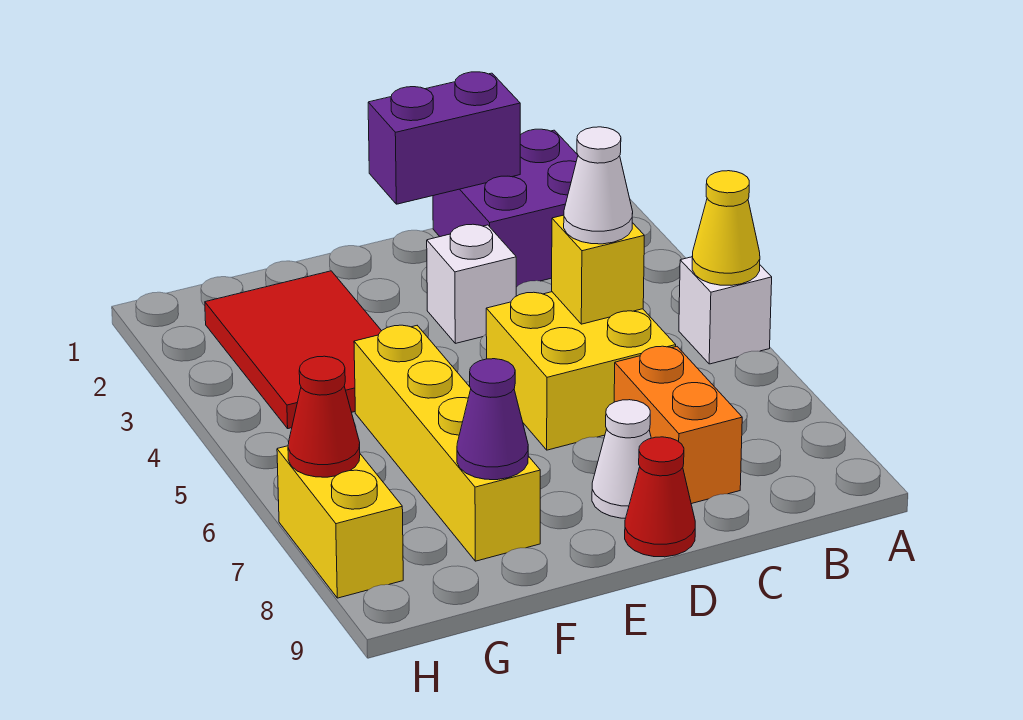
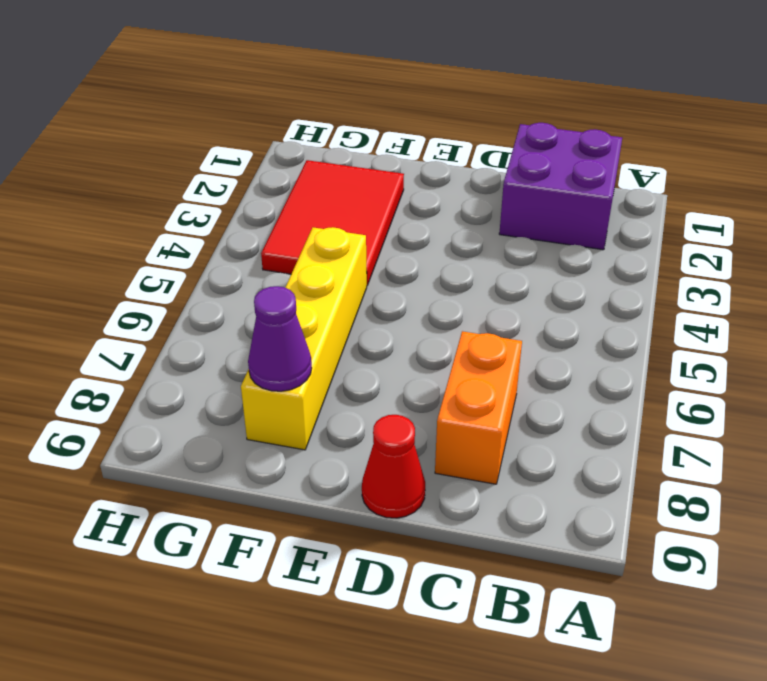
none -> white 1x1 brick [679,257,772,364]
none -> yellow 2x2 brick [486,292,676,450]
none -> white 1x1 brick [427,224,516,343]

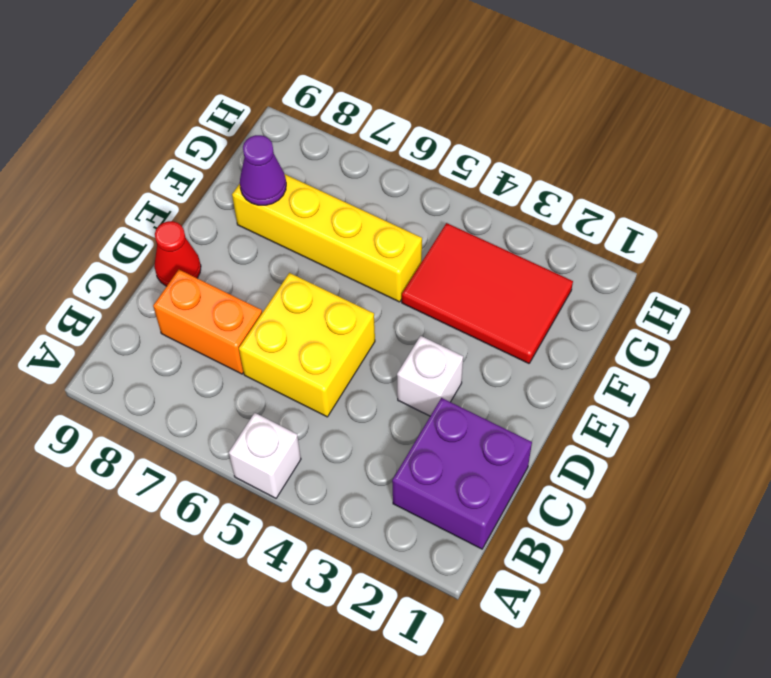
none -> white 1x1 cone [592,400,651,518]
none -> yellow 1x2 brick [277,446,403,598]
none -> yellow 1x1 cone [692,171,760,285]

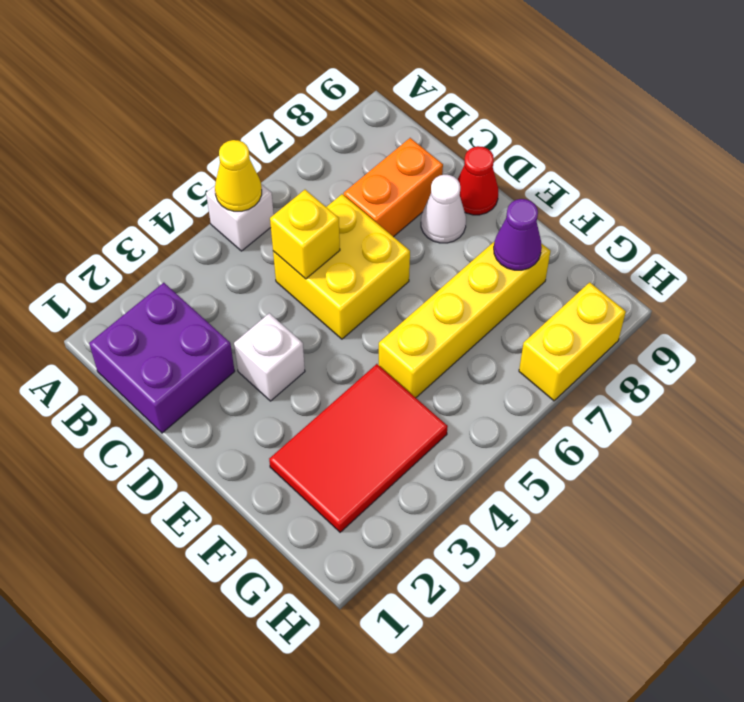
none -> purple 1x2 brick [368,72,520,204]
none -> red 1x1 cone [288,356,360,477]
none -> white 1x1 cone [564,127,633,244]

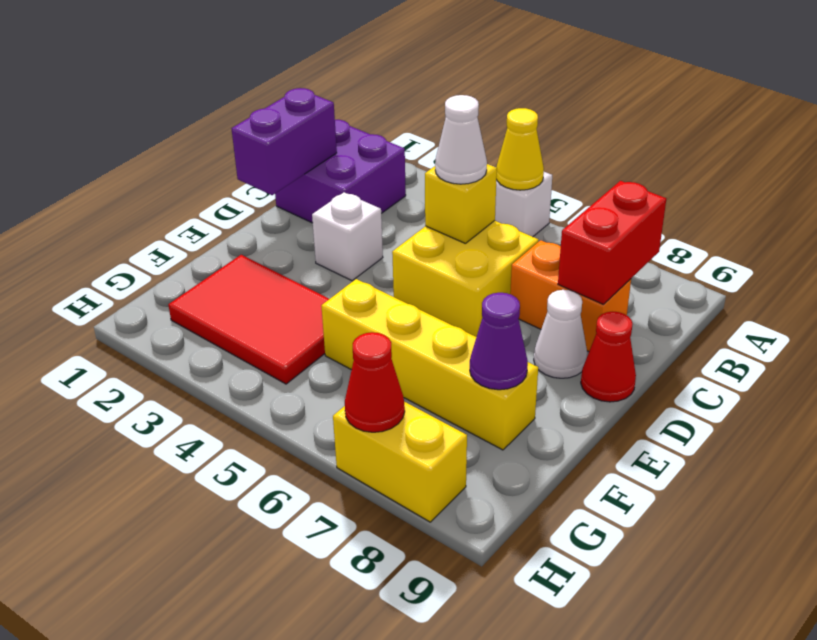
red 1x2 brick [558,181,666,304] -> none

